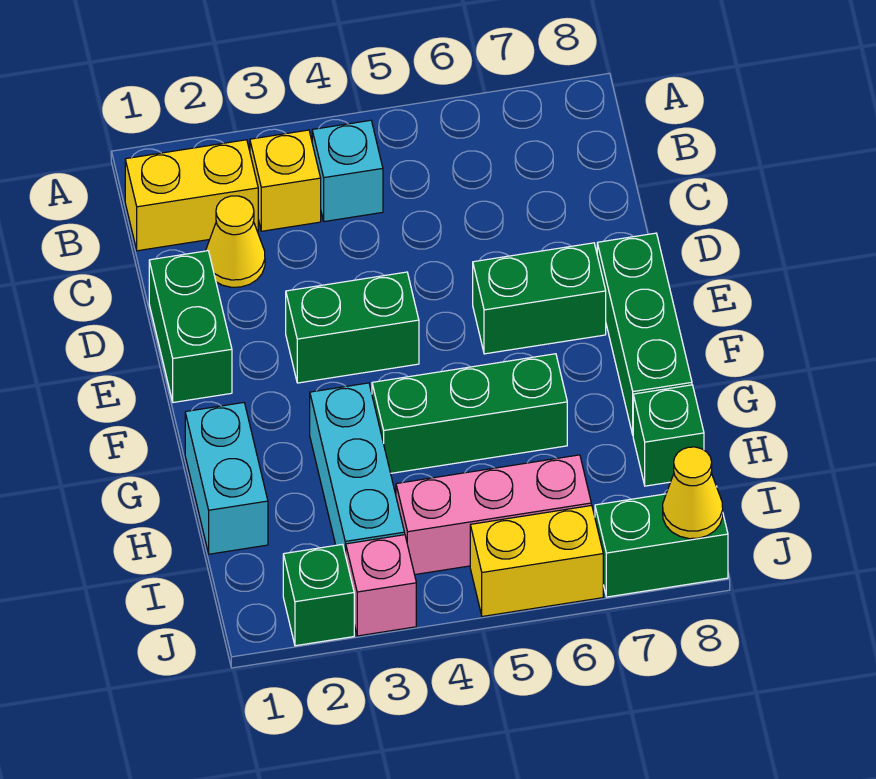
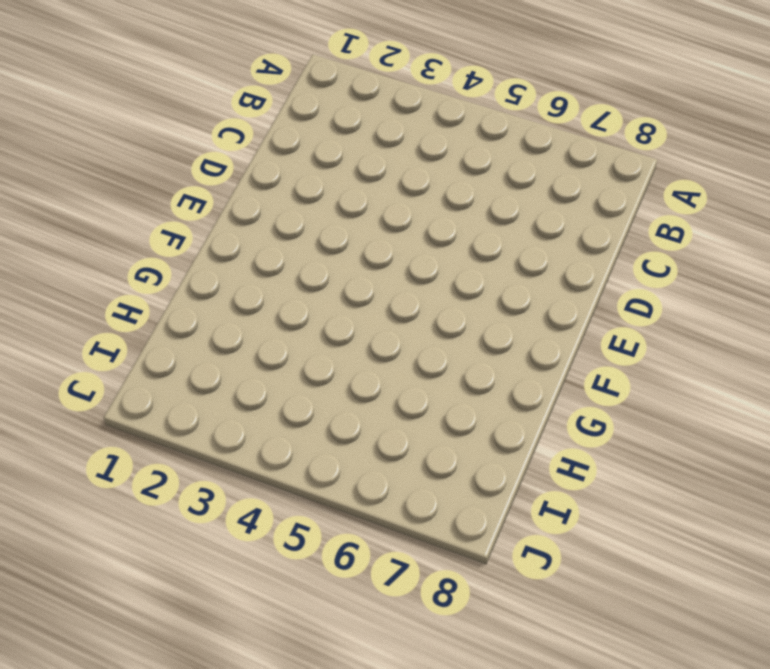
none -> yellow 1x2 brick [125,140,258,251]
none -> yellow 1x1 brick [250,130,321,231]
none -> cyan 1x1 brick [312,120,383,222]

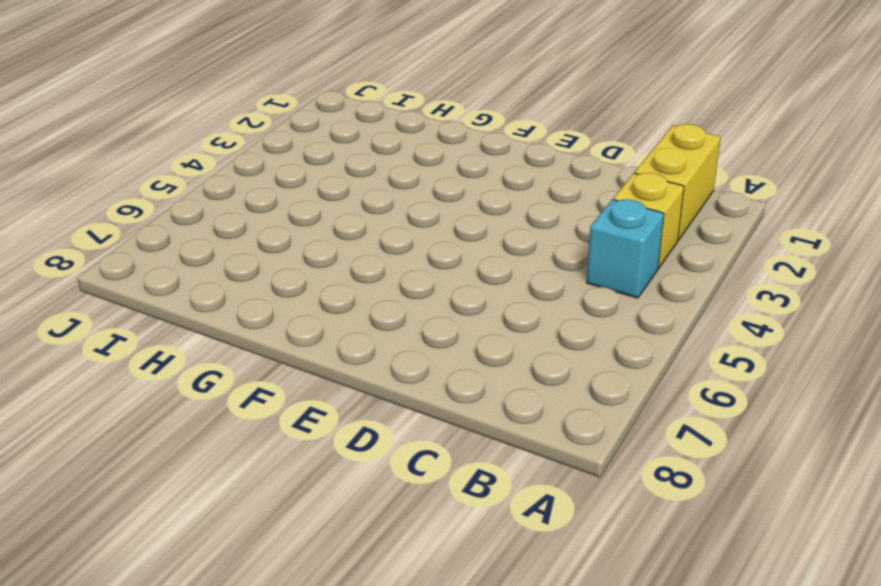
none -> yellow 1x1 cone [206,196,265,287]
none -> green 1x2 brick [149,251,232,402]
none -> green 1x2 brick [286,272,419,383]

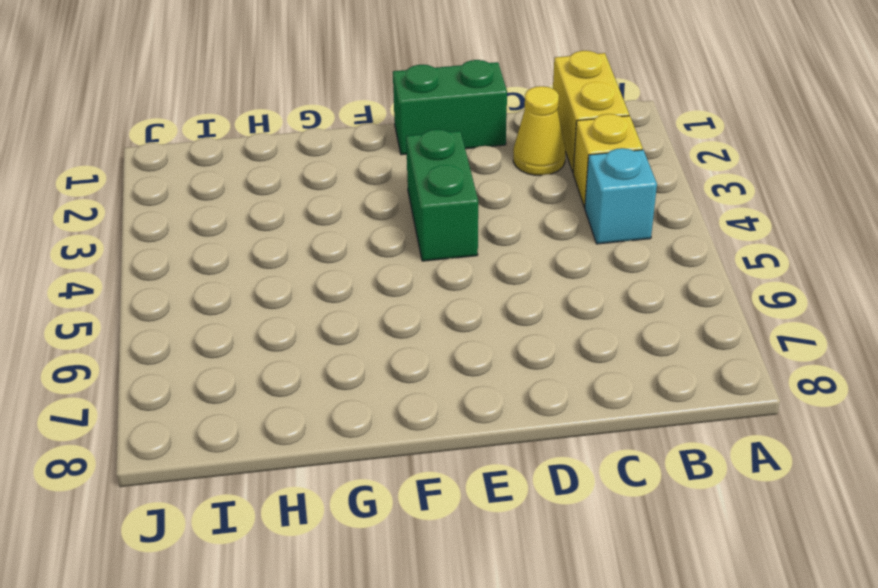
none -> green 1x2 brick [473,243,606,354]
none -> green 1x3 brick [597,233,692,434]
none -> cyan 1x2 brick [185,403,268,554]

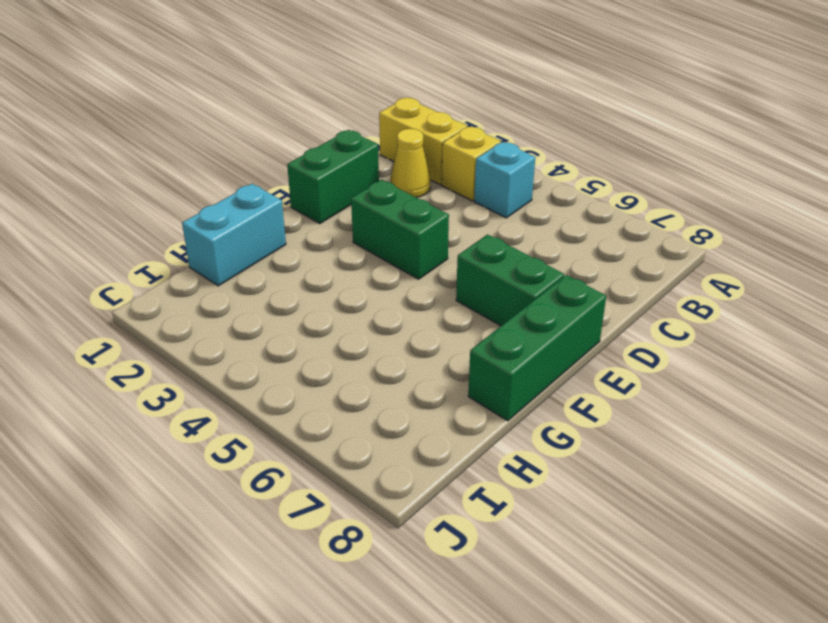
none -> cyan 1x3 brick [310,383,405,556]
none -> green 1x3 brick [372,354,567,473]
none -> green 1x1 brick [633,385,704,486]

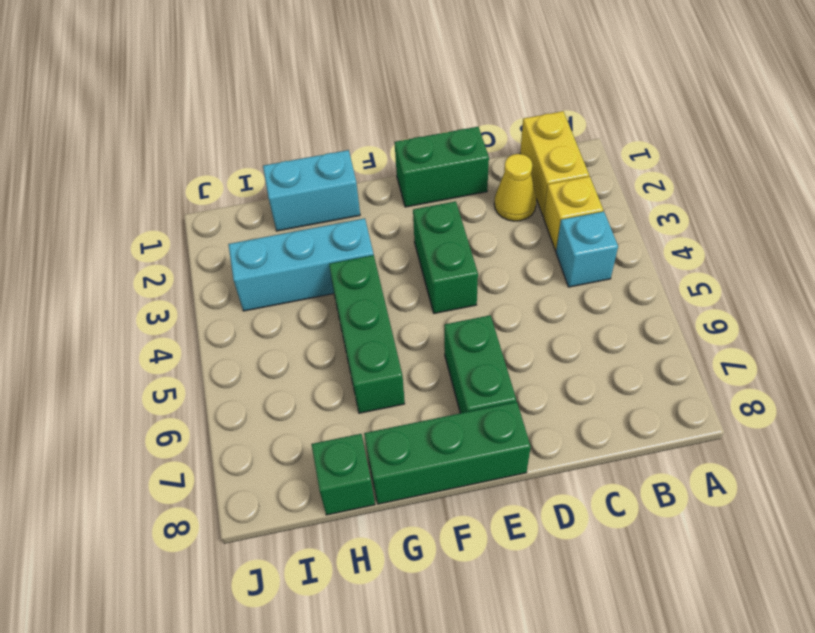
none -> pink 1x3 brick [396,455,591,574]
none -> green 1x1 brick [283,544,354,646]
none -> pink 1x1 brick [346,535,416,636]

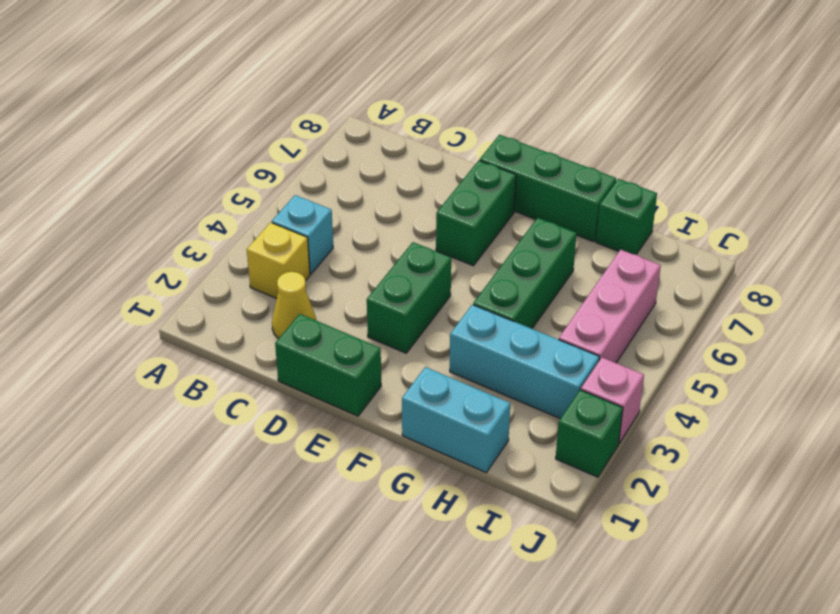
none -> yellow 1x2 brick [125,140,258,251]
none -> yellow 1x2 brick [470,505,603,616]
none -> green 1x2 brick [595,494,728,597]

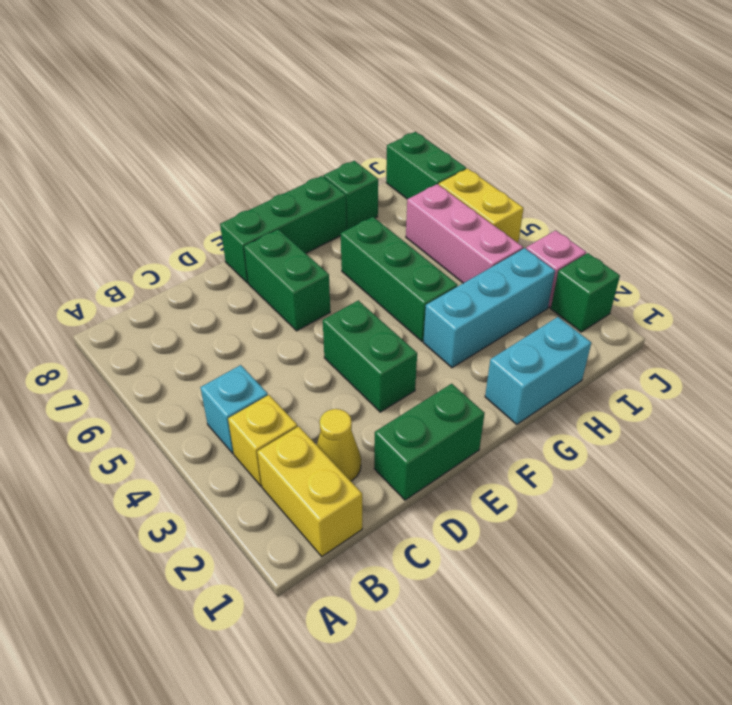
none -> yellow 1x1 cone [663,447,723,539]

